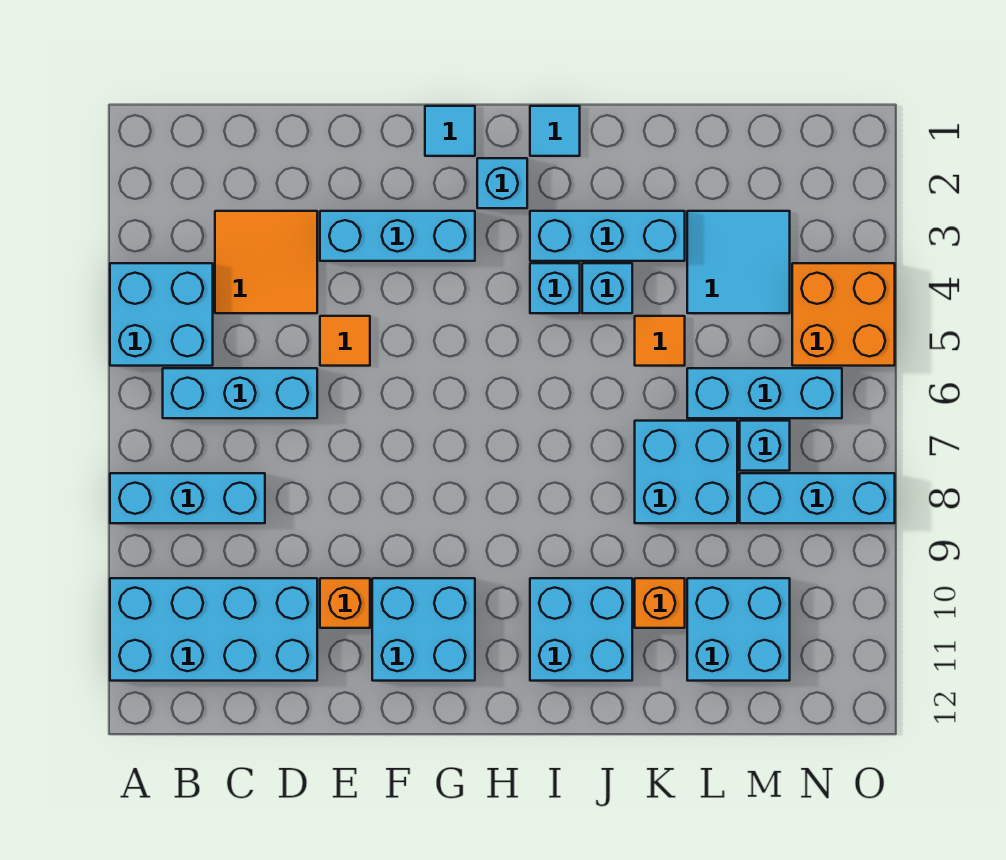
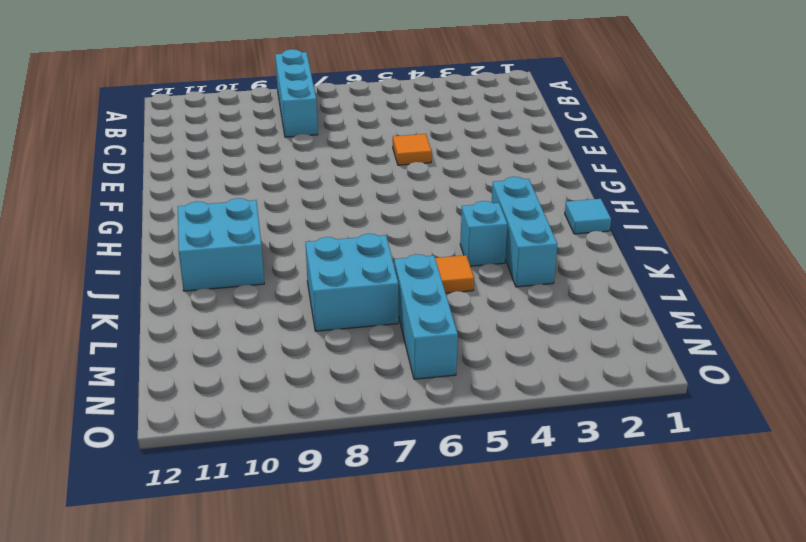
none -> cyan 2x2 brick [110,263,213,366]
none -> cyan 2x4 brick [110,578,317,681]
none -> cyan 1x3 brick [163,368,317,418]

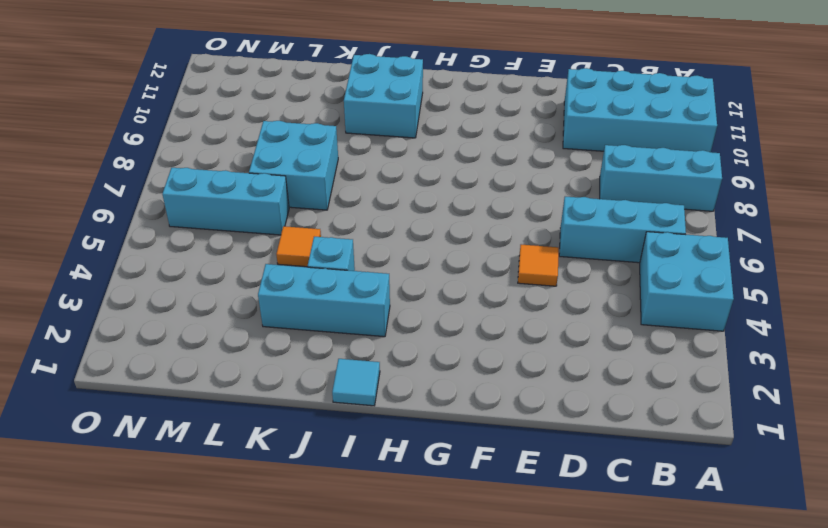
none -> orange 2x2 tile [215,211,317,313]
none -> cyan 1x3 brick [320,211,475,261]
none -> orange 1x1 brick [320,578,370,628]

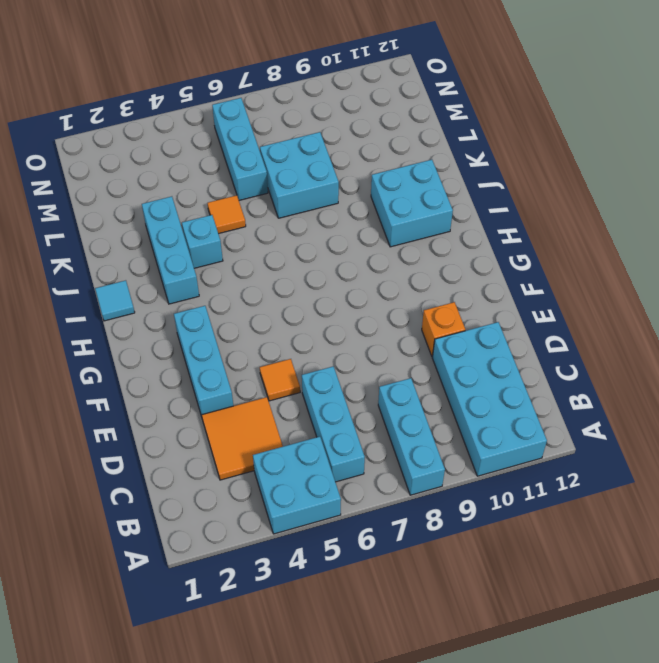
none -> cyan 2x2 brick [372,578,475,681]
none -> cyan 1x1 tile [425,106,475,156]
none -> cyan 1x1 brick [477,158,527,208]

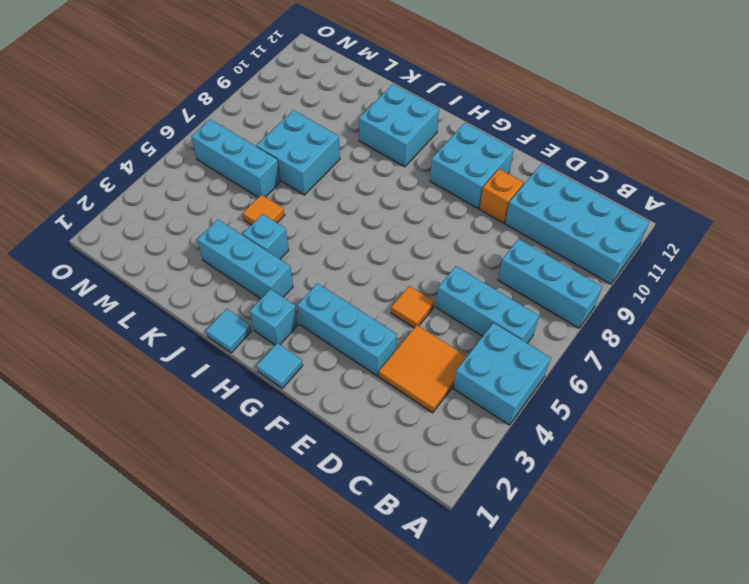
none -> cyan 1x1 brick [530,263,580,313]
none -> orange 1x1 brick [635,578,685,628]
none -> cyan 2x2 tile [687,211,790,313]

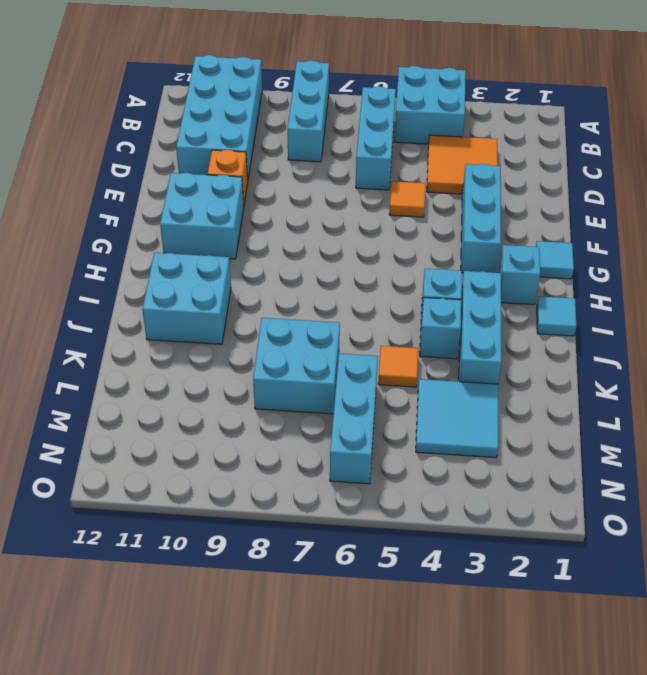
none -> orange 1x1 brick [635,578,685,628]
none -> cyan 2x2 brick [687,578,790,681]
none -> cyan 1x1 brick [740,421,790,471]

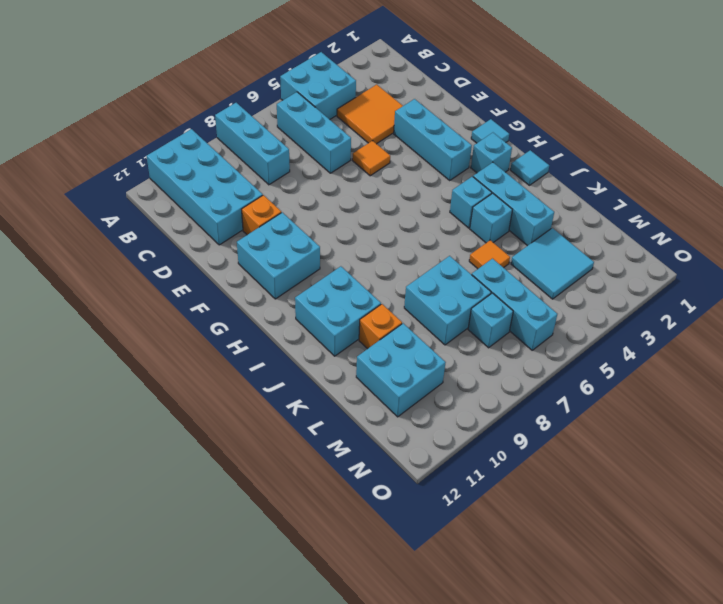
none -> cyan 1x3 brick [740,473,895,523]
none -> orange 2x2 brick [792,263,895,366]

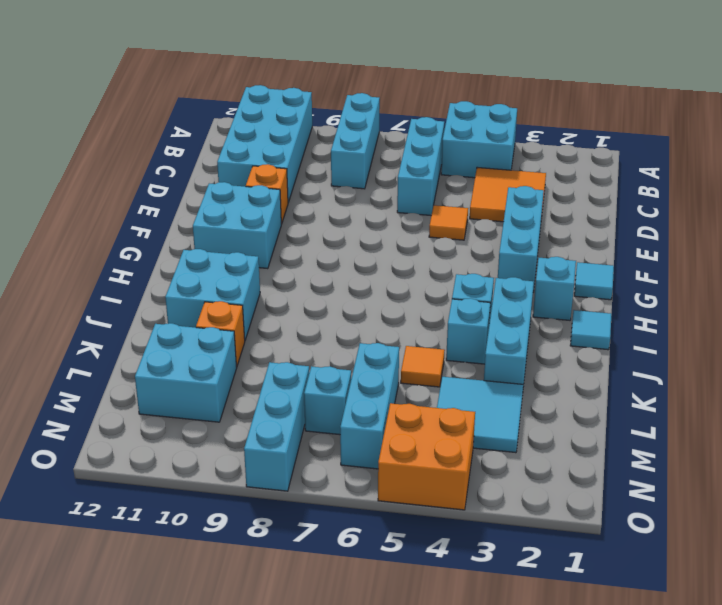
none -> cyan 2x2 brick [635,421,737,523]

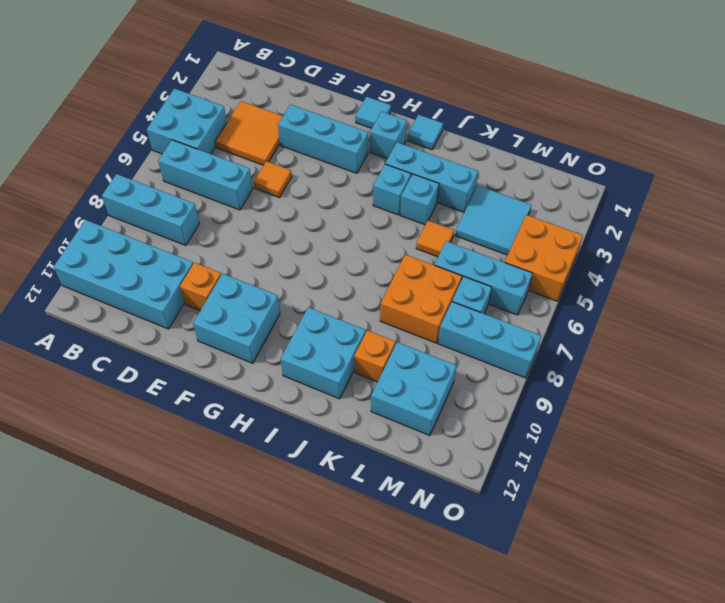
orange 2x2 brick [380,255,462,343] -> cyan 2x2 brick [635,421,737,523]

